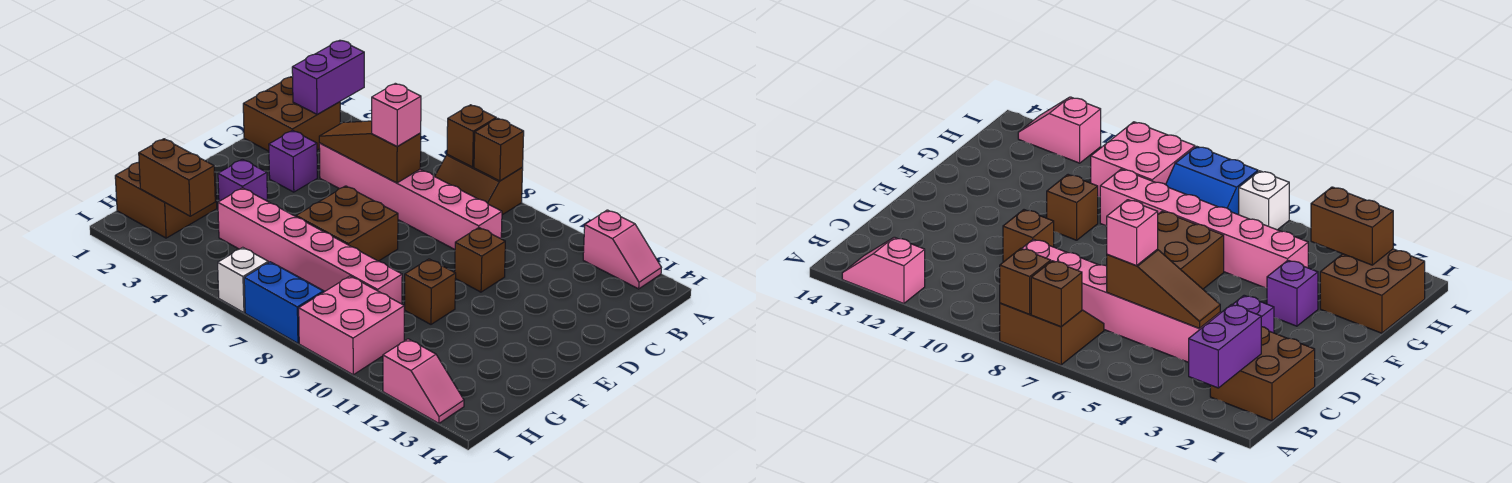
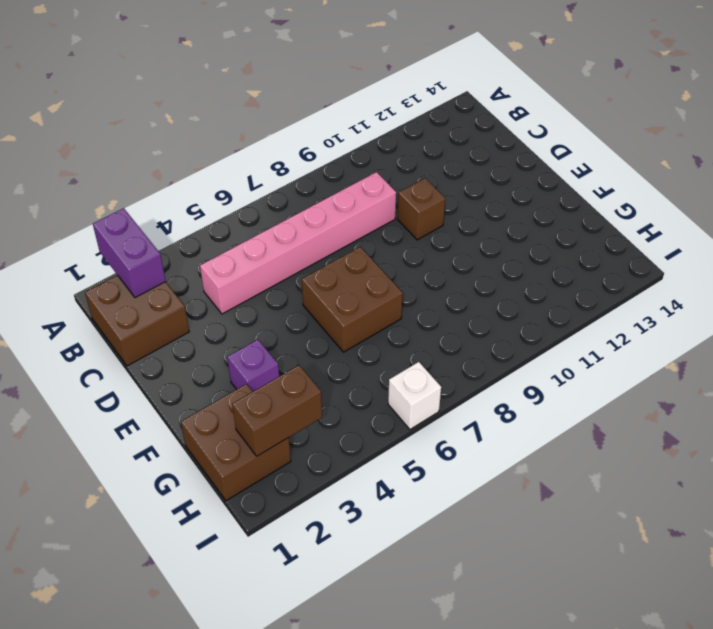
none -> brown 2x2 slope [435,154,523,215]
none -> pink 1x2 slope [583,210,661,289]
none -> purple 1x1 brick [269,130,317,192]

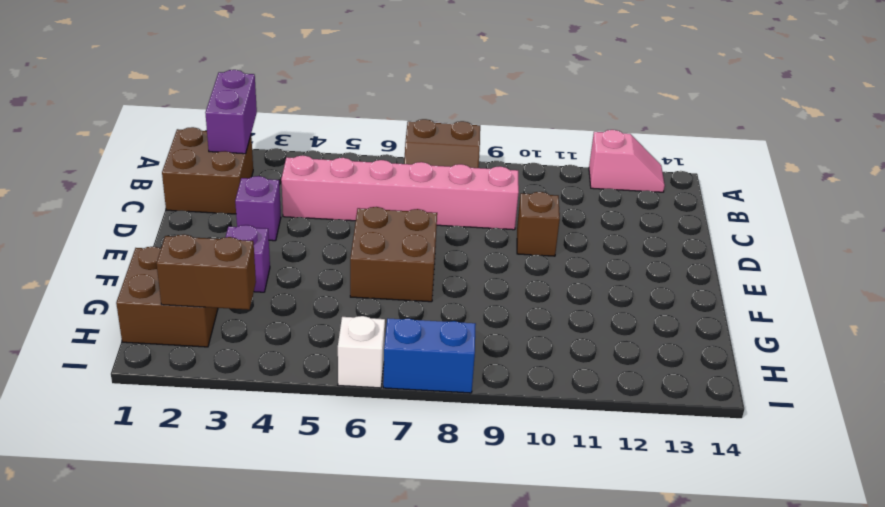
none -> brown 1x1 brick [405,259,456,324]
none -> pink 1x6 brick [218,188,402,304]
none -> pink 2x2 brick [299,276,404,375]

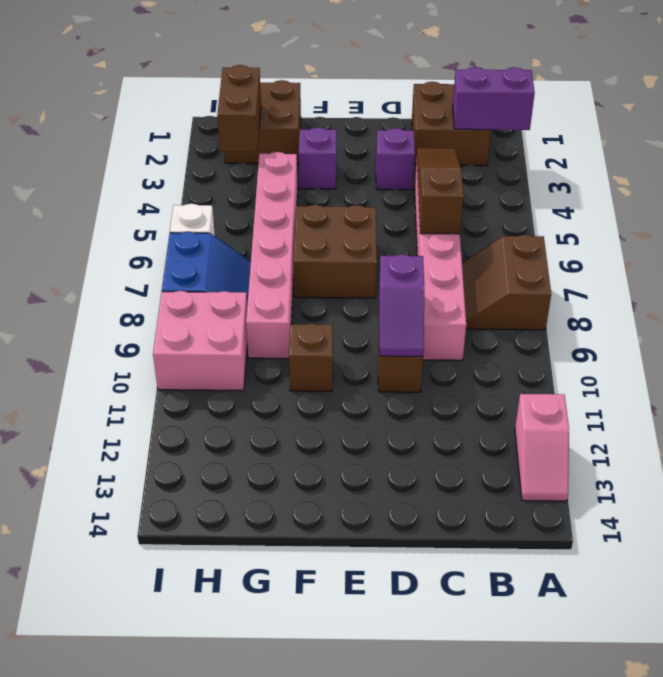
purple 1x2 slope [379,254,424,356] -> none
none -> pink 1x2 slope [383,339,464,423]
none -> brown 1x1 brick [447,105,496,167]
none -> brown 1x1 brick [474,118,524,181]

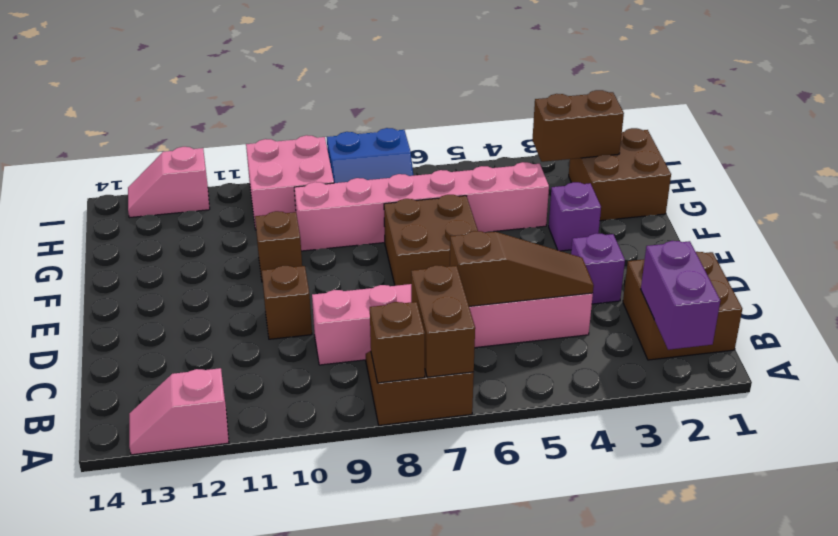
brown 1x2 brick [411,265,475,377] -> brown 1x1 brick [447,105,496,167]
none -> white 1x1 brick [218,247,268,313]
none -> pink 1x1 brick [372,83,421,146]

